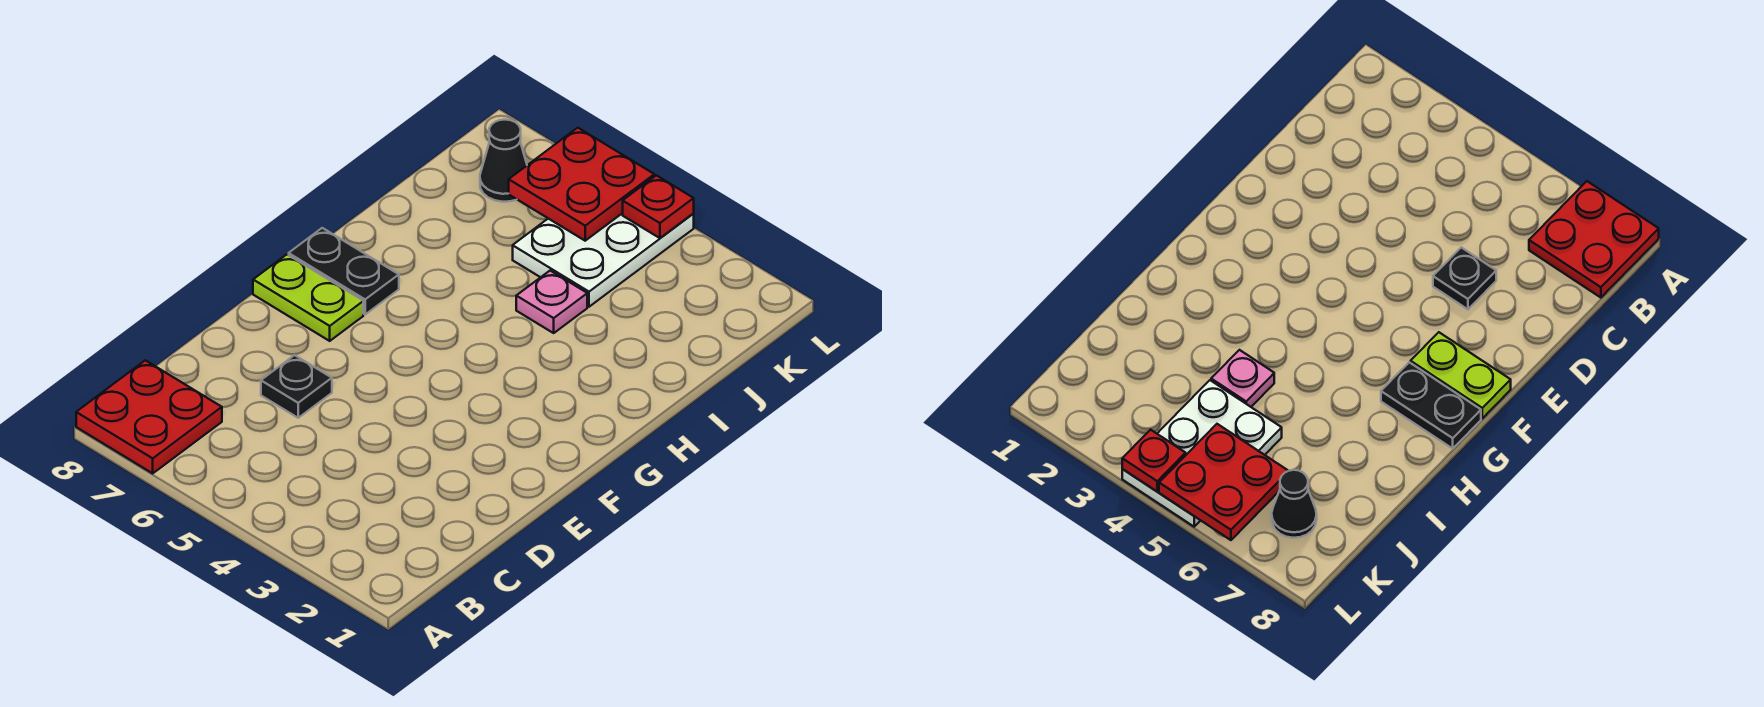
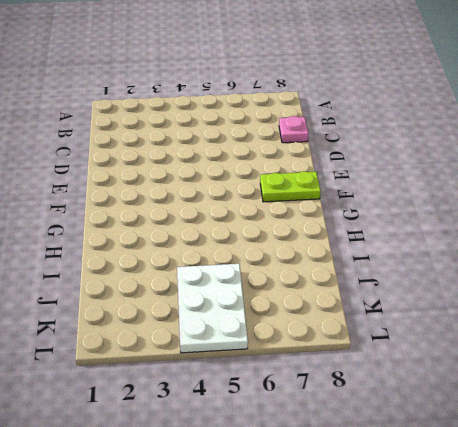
pink 1x1 plate [279,116,308,143] -> pink 1x1 plate moved to [516,271,587,333]
none -> red 2x2 plate [76,360,222,473]
none -> black 1x1 plate [261,355,332,418]

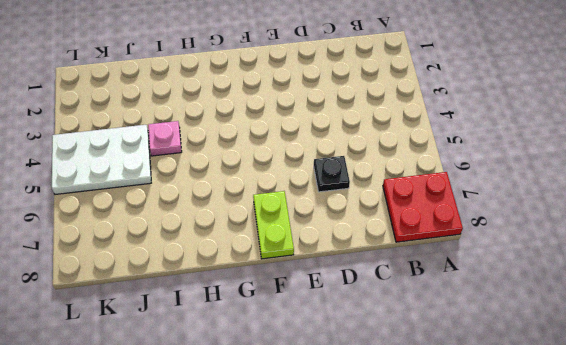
none -> black 1x2 plate [289,228,399,314]
none -> black 1x1 cone [480,120,527,202]

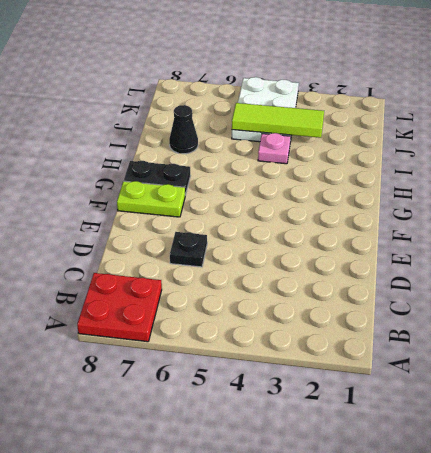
black 1x1 cone [169,105,198,154] -> black 1x1 cone moved to [480,120,527,202]
lime 1x3 tile [232,103,324,138] -> none
none -> red 2x2 plate [509,128,654,241]
none -> red 1x1 plate [623,175,694,238]

